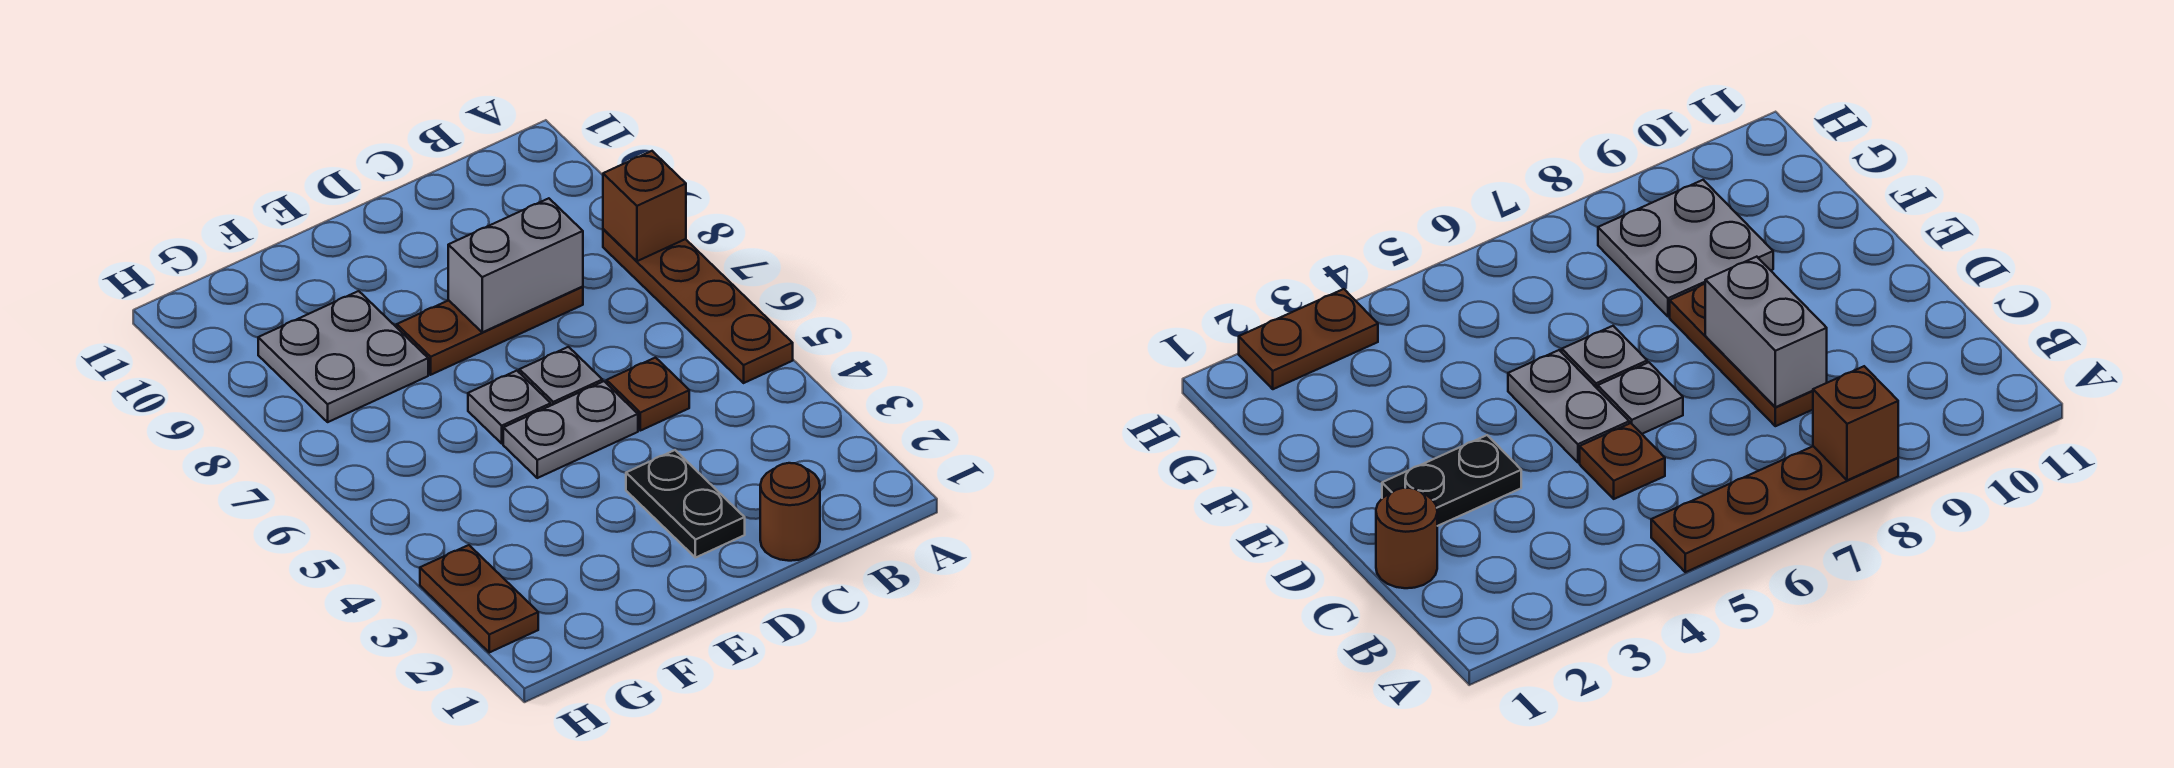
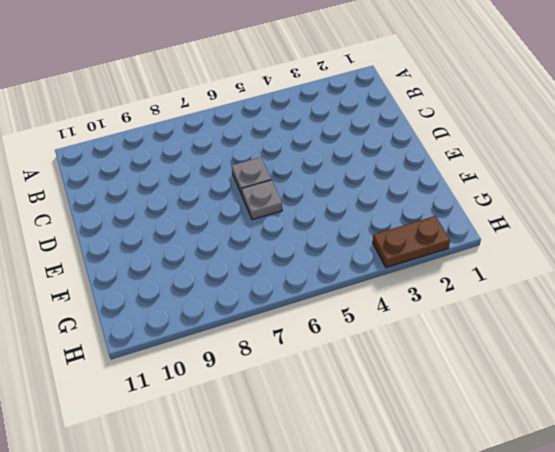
none -> brown 1x4 plate [603,229,793,383]
none -> brown 1x1 round brick [760,463,820,561]
none -> brown 1x1 plate [607,358,689,431]

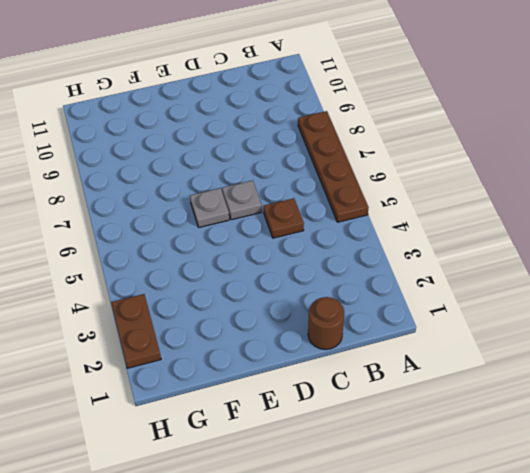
none -> brown 1x3 plate [397,287,583,375]
none -> black 1x2 plate [626,450,745,558]
none -> grey 1x2 plate [503,381,638,478]

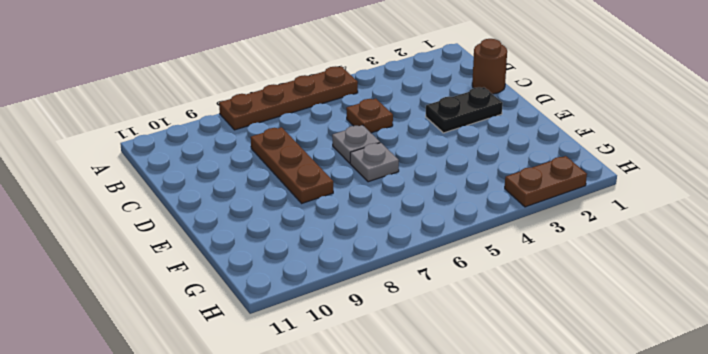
none -> grey 1x2 plate [503,381,638,478]
none -> grey 2x2 plate [258,291,428,422]
none -> brown 1x1 brick [603,151,686,261]

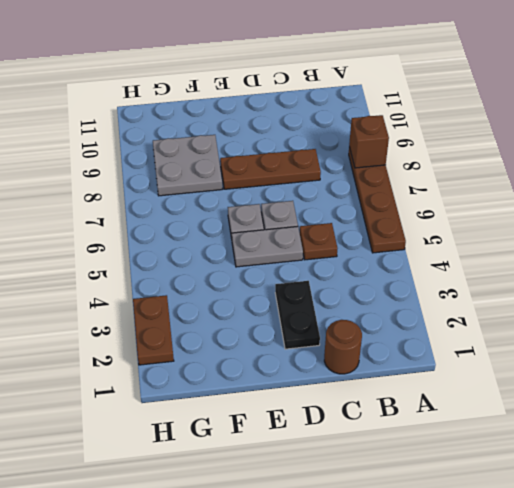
none -> grey 1x2 brick [448,198,583,332]

